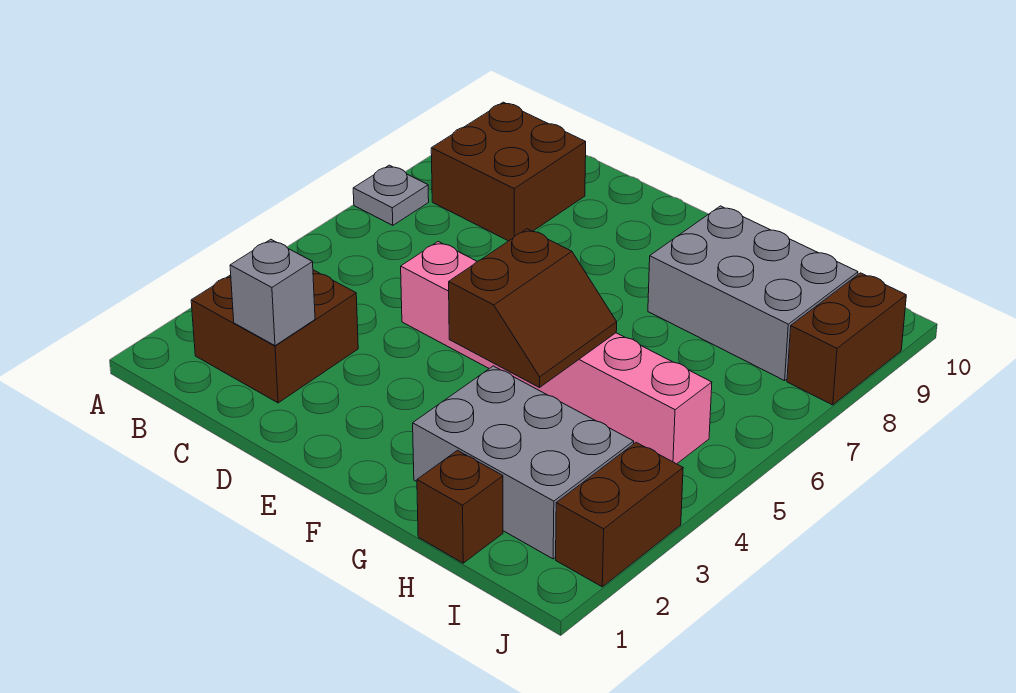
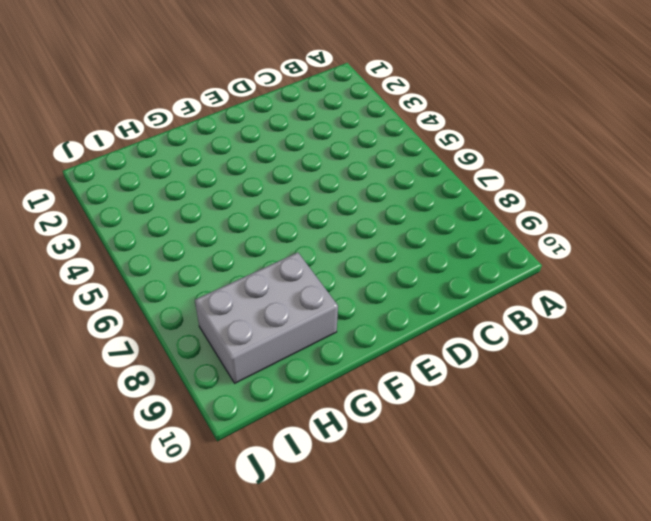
none -> grey 1x1 plate [353,165,429,225]
none -> brown 2x2 brick [191,270,358,403]

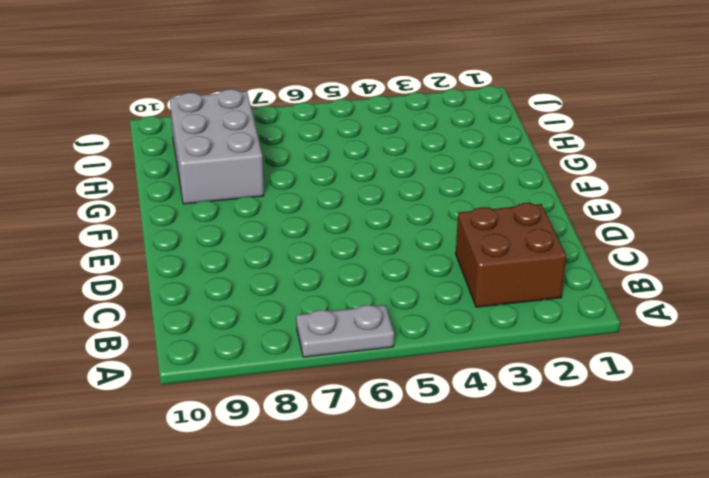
grey 1x2 plate [296,305,394,357] -> grey 1x1 plate [353,165,429,225]
none -> brown 2x2 brick [431,102,586,241]
none -> pink 1x6 brick [401,242,712,464]

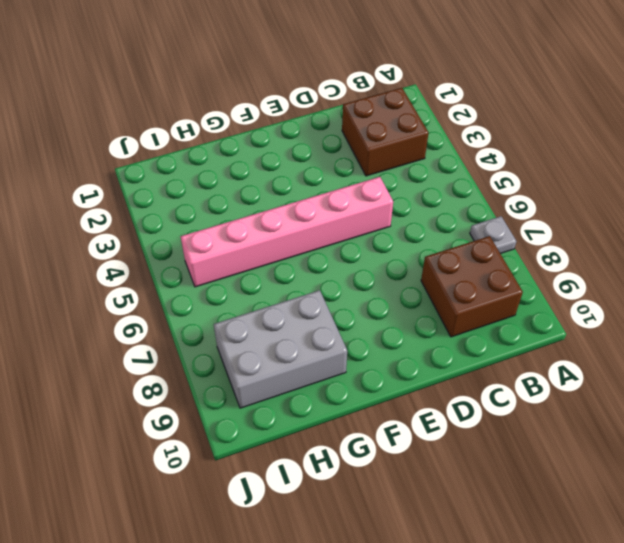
none -> grey 2x3 brick [413,366,634,559]
none -> brown 1x1 brick [417,450,503,563]

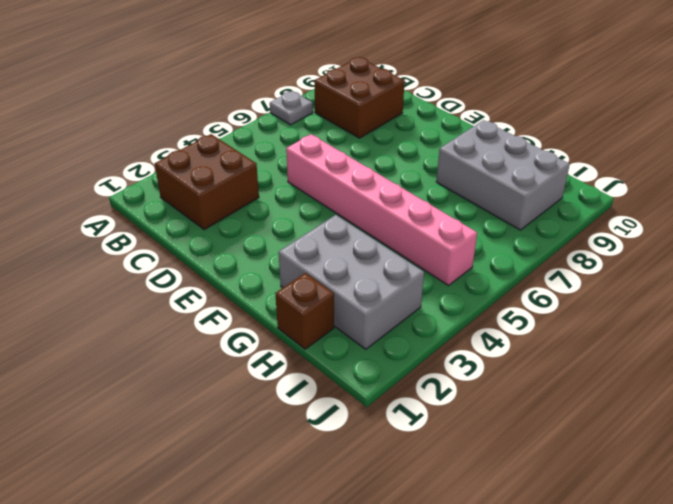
none -> brown 1x2 brick [556,443,683,587]
none -> brown 1x2 brick [787,273,906,405]

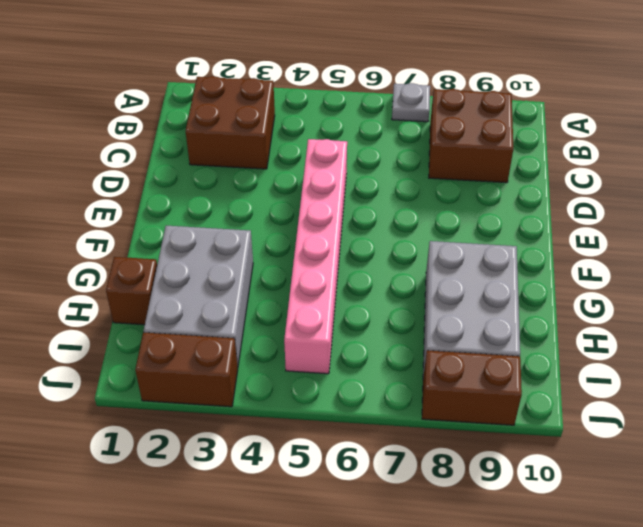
none -> grey 1x1 brick [230,239,315,346]
none -> brown 2x2 slope [449,229,617,388]

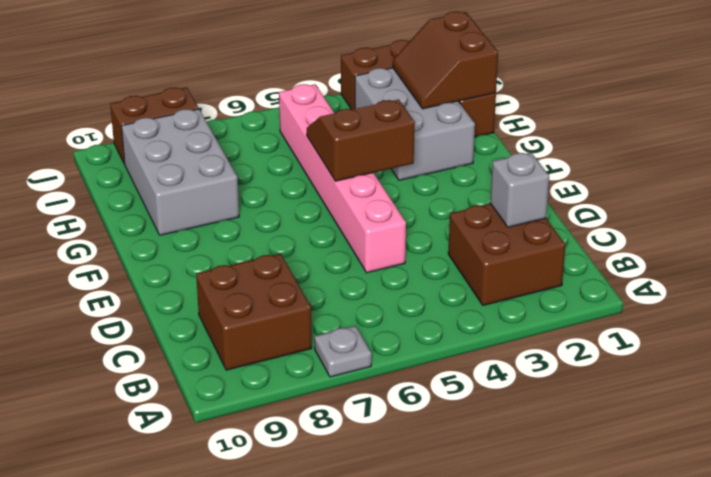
brown 2x2 slope [393,11,498,109] -> none

